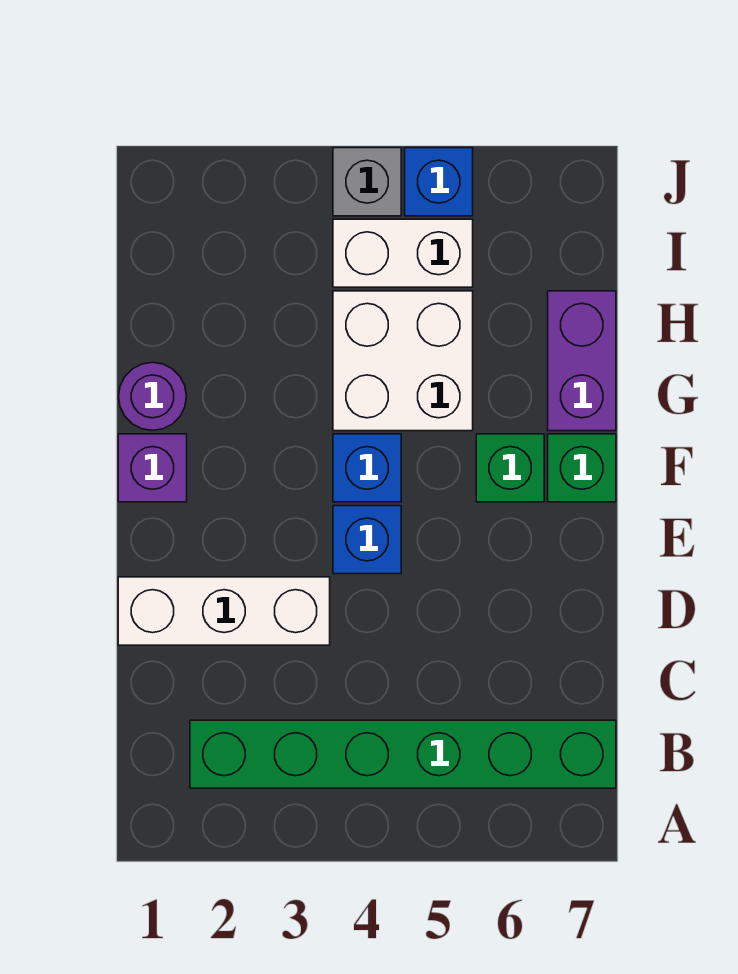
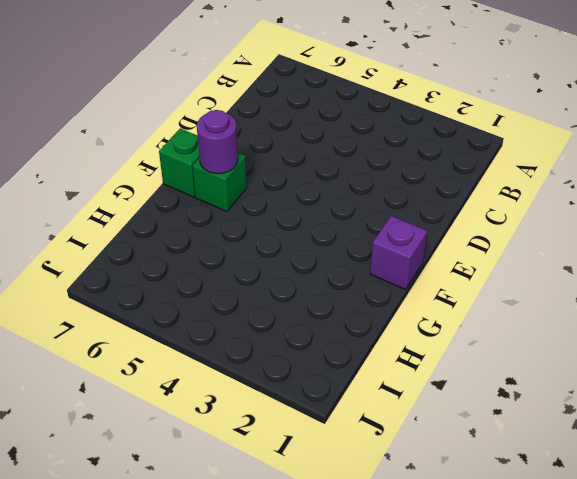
purple 1x1 round brick [197,110,238,174] -> purple 1x1 round brick moved to [119,362,187,430]
none -> green 1x6 brick [190,720,616,788]
none -> white 1x3 brick [118,577,330,645]
none -> blue 1x1 brick [333,506,401,574]

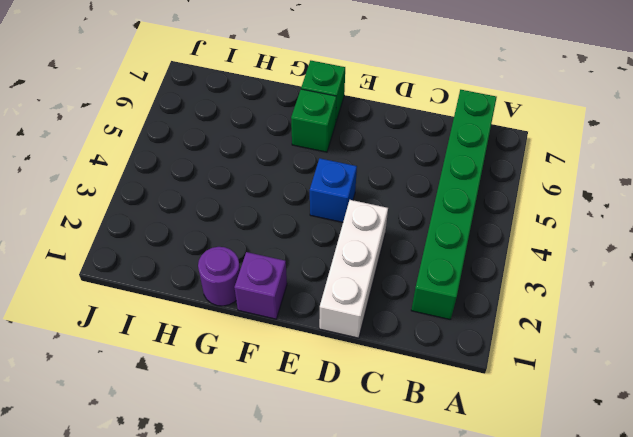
none -> blue 1x1 brick [333,434,401,502]
none -> white 2x2 brick [333,291,473,431]
none -> purple 1x2 brick [548,291,616,431]

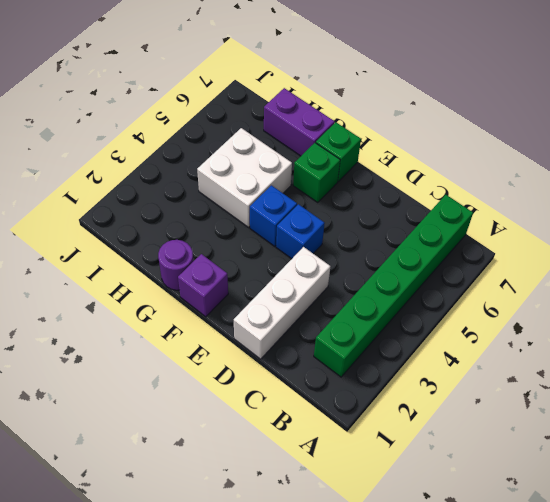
none -> white 1x2 brick [333,219,473,287]
none -> grey 1x1 brick [333,148,401,216]
none -> blue 1x1 brick [405,148,473,216]

